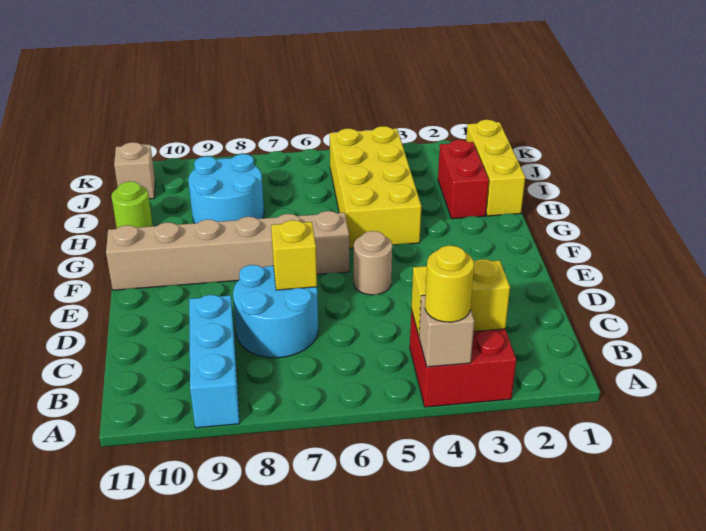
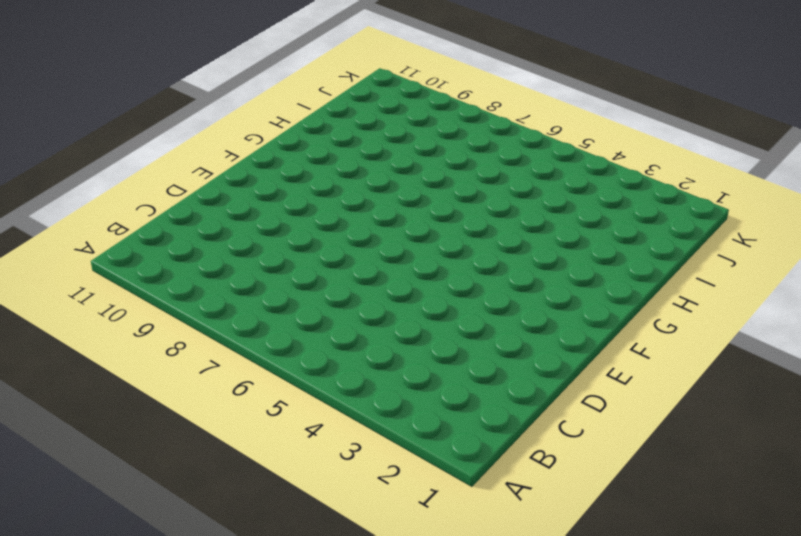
none -> red 2x2 brick [410,310,516,407]
none -> cyan 1x3 brick [189,295,240,428]
none -> cyan 2x2 round brick [233,265,318,358]

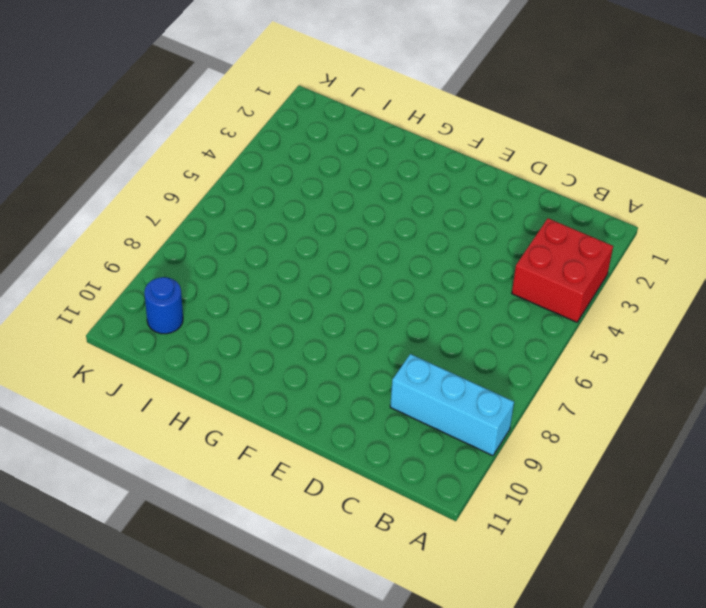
blue 1x1 round brick [144,277,183,334] -> none
none -> cyan 2x2 round brick [233,265,318,358]
none -> tan 1x1 round brick [354,231,392,295]
none -> tan 1x6 brick [106,211,349,290]

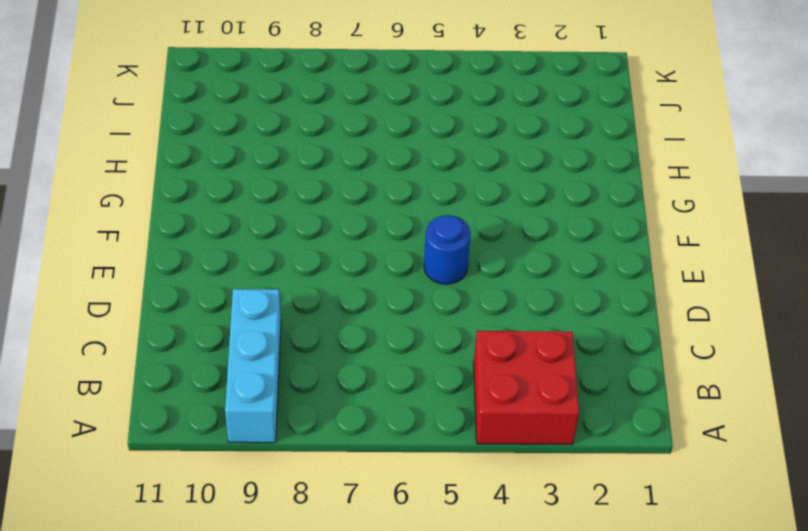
blue 1x1 round brick [424,215,471,284] -> tan 1x1 round brick [354,231,392,295]
none -> cyan 2x2 round brick [233,265,318,358]
none -> tan 1x6 brick [106,211,349,290]
none -> yellow 2x4 brick [330,126,421,248]

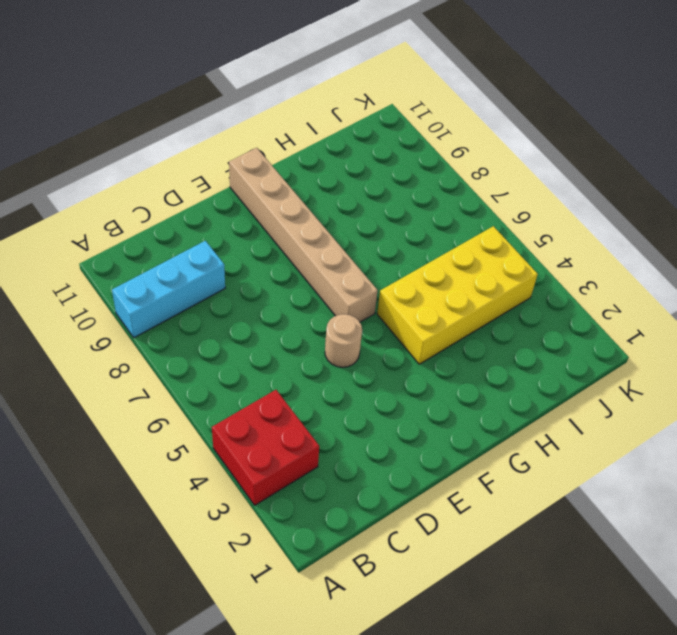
none -> cyan 2x2 round brick [233,265,318,358]
none -> yellow 1x3 brick [466,120,525,216]
none -> red 1x2 brick [438,140,489,219]

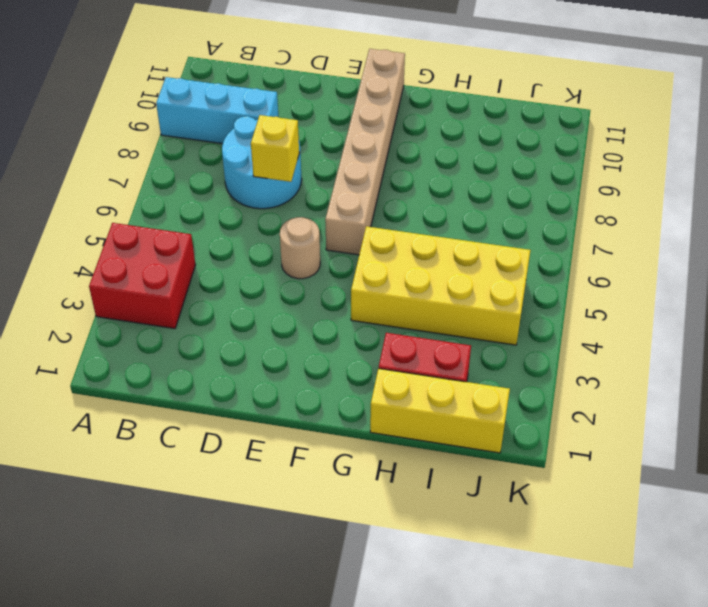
none -> cyan 2x2 round brick [188,154,264,223]
none -> lime 1x1 round brick [111,181,153,228]
none -> tan 1x1 brick [114,142,155,199]

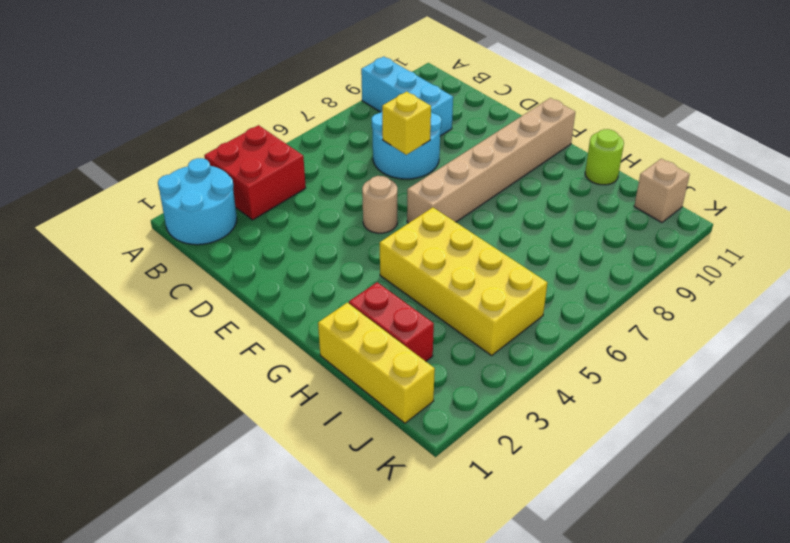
cyan 2x2 round brick [158,158,237,245] -> cyan 2x2 round brick moved to [188,154,264,223]
none -> tan 1x1 brick [419,295,474,367]
none -> yellow 1x2 brick [411,259,510,336]
none -> yellow 1x1 round brick [425,246,474,322]

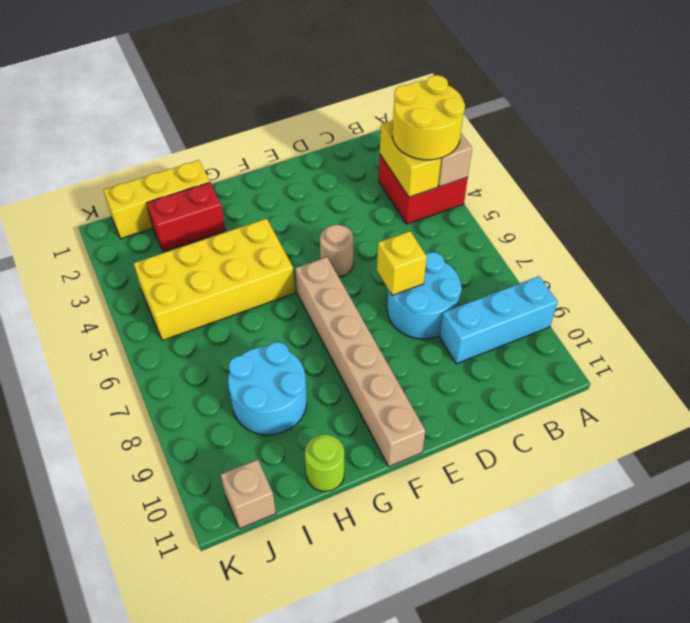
yellow 2x2 round brick [392,75,465,160] -> yellow 1x1 round brick [425,246,474,322]

